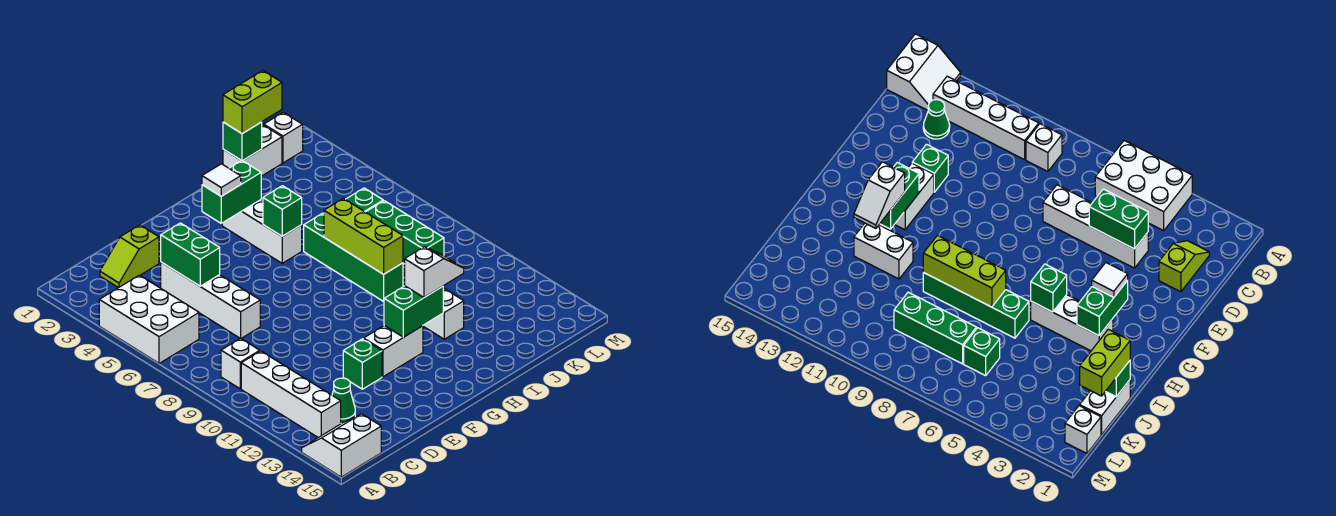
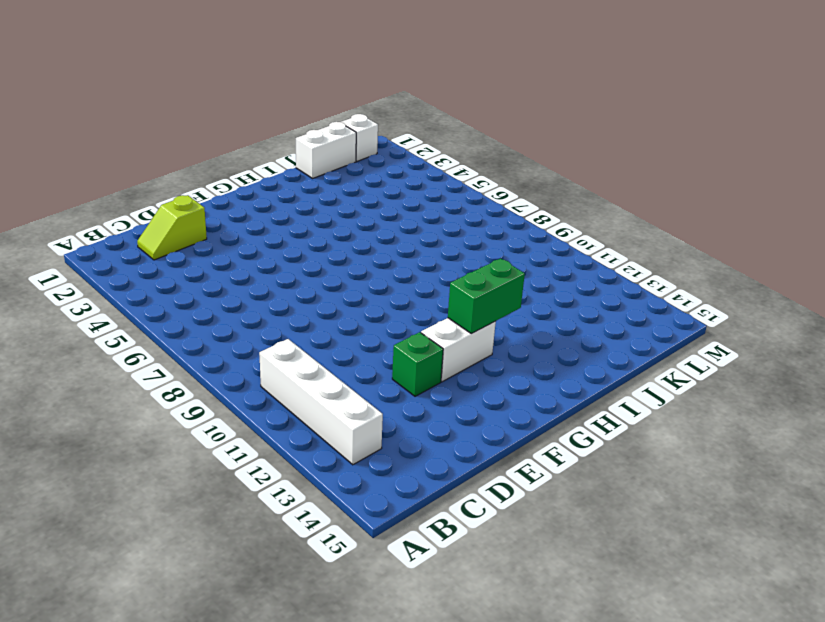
none -> white 2x3 brick [99,275,199,363]
none -> white 2x2 slope [302,414,381,477]
none -> white 1x1 brick [221,338,260,389]

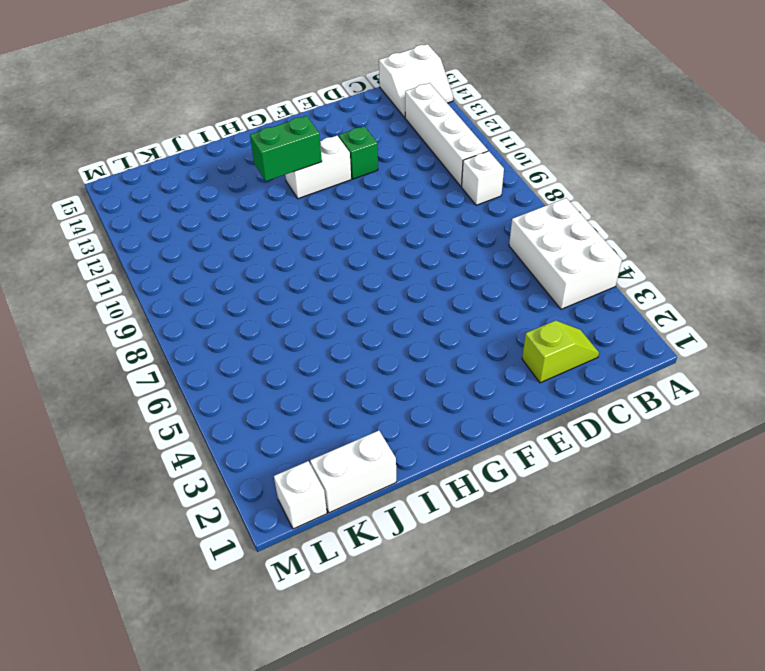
none -> green 1x1 cone [332,378,355,423]
none -> white 1x4 brick [161,262,260,339]
none -> white 1x3 brick [222,200,302,263]

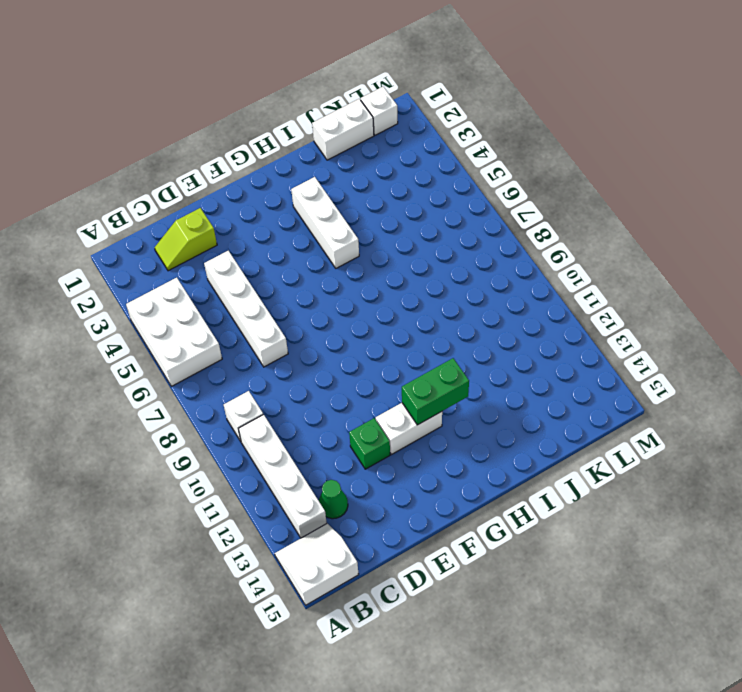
none -> green 1x4 brick [304,213,403,301]
none -> white 1x2 brick [423,288,464,339]
none -> green 1x1 brick [345,188,383,212]

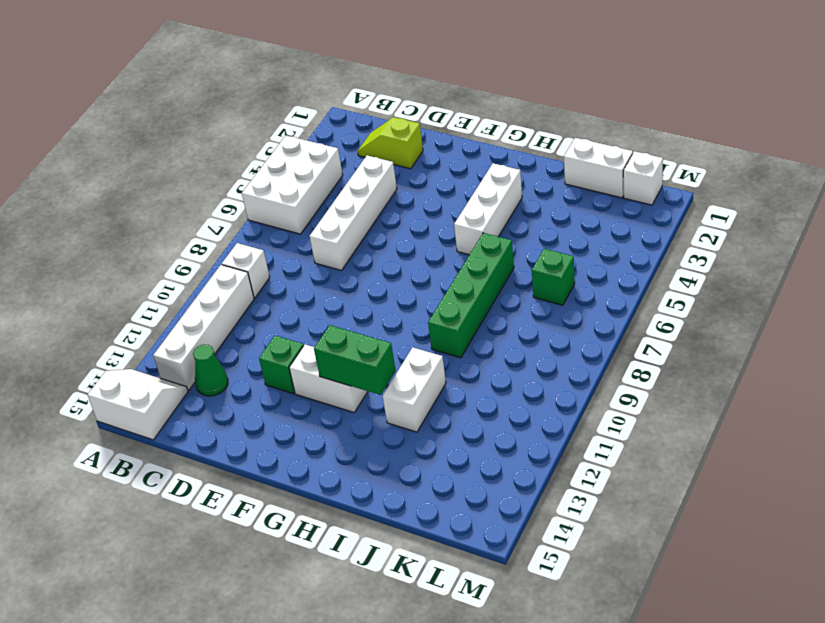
none -> green 1x3 brick [366,201,444,264]
none -> green 1x2 brick [161,223,220,286]
none -> green 1x2 brick [202,160,261,223]

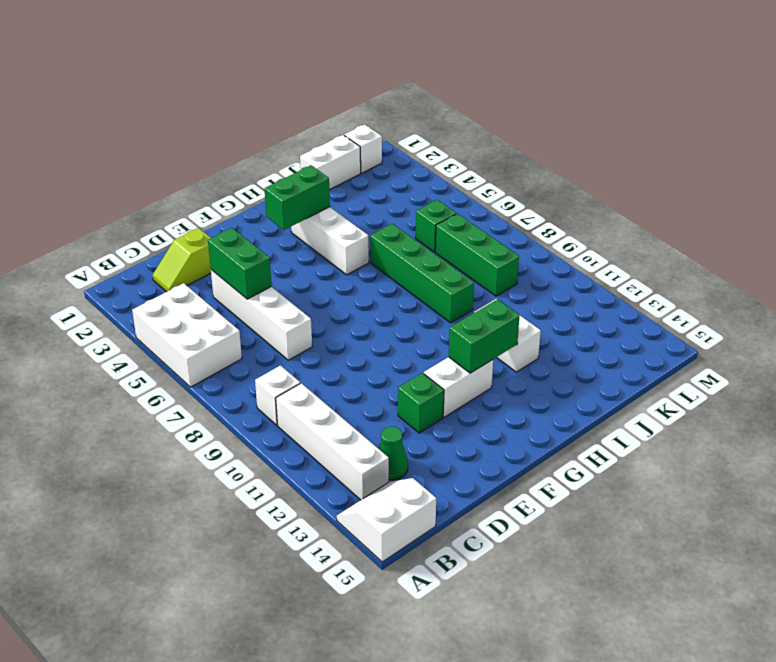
none -> green 1x1 brick [263,186,302,236]
none -> lime 1x3 brick [324,198,403,274]
none -> green 1x1 brick [223,122,262,161]

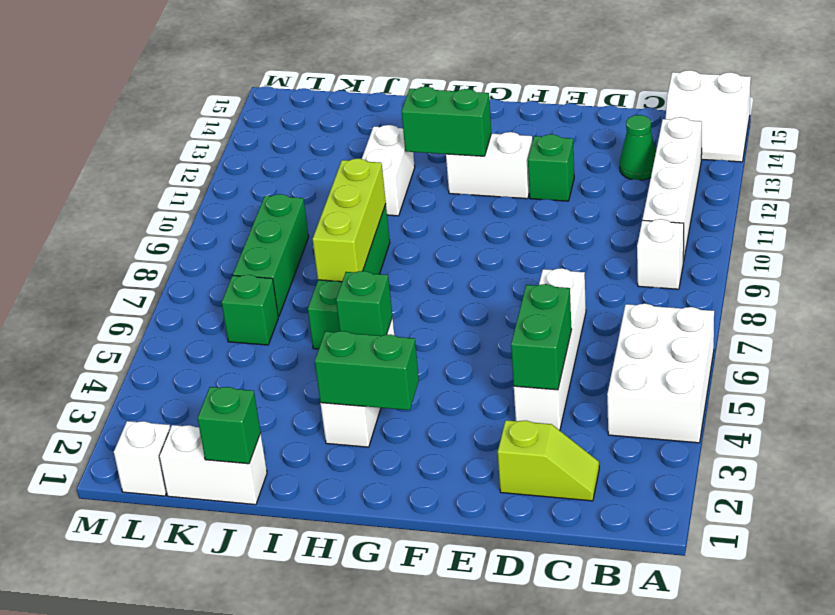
none -> white 1x1 tile [202,164,241,196]
none -> white 1x2 slope [405,247,464,297]
none -> lime 1x2 brick [223,71,282,134]

